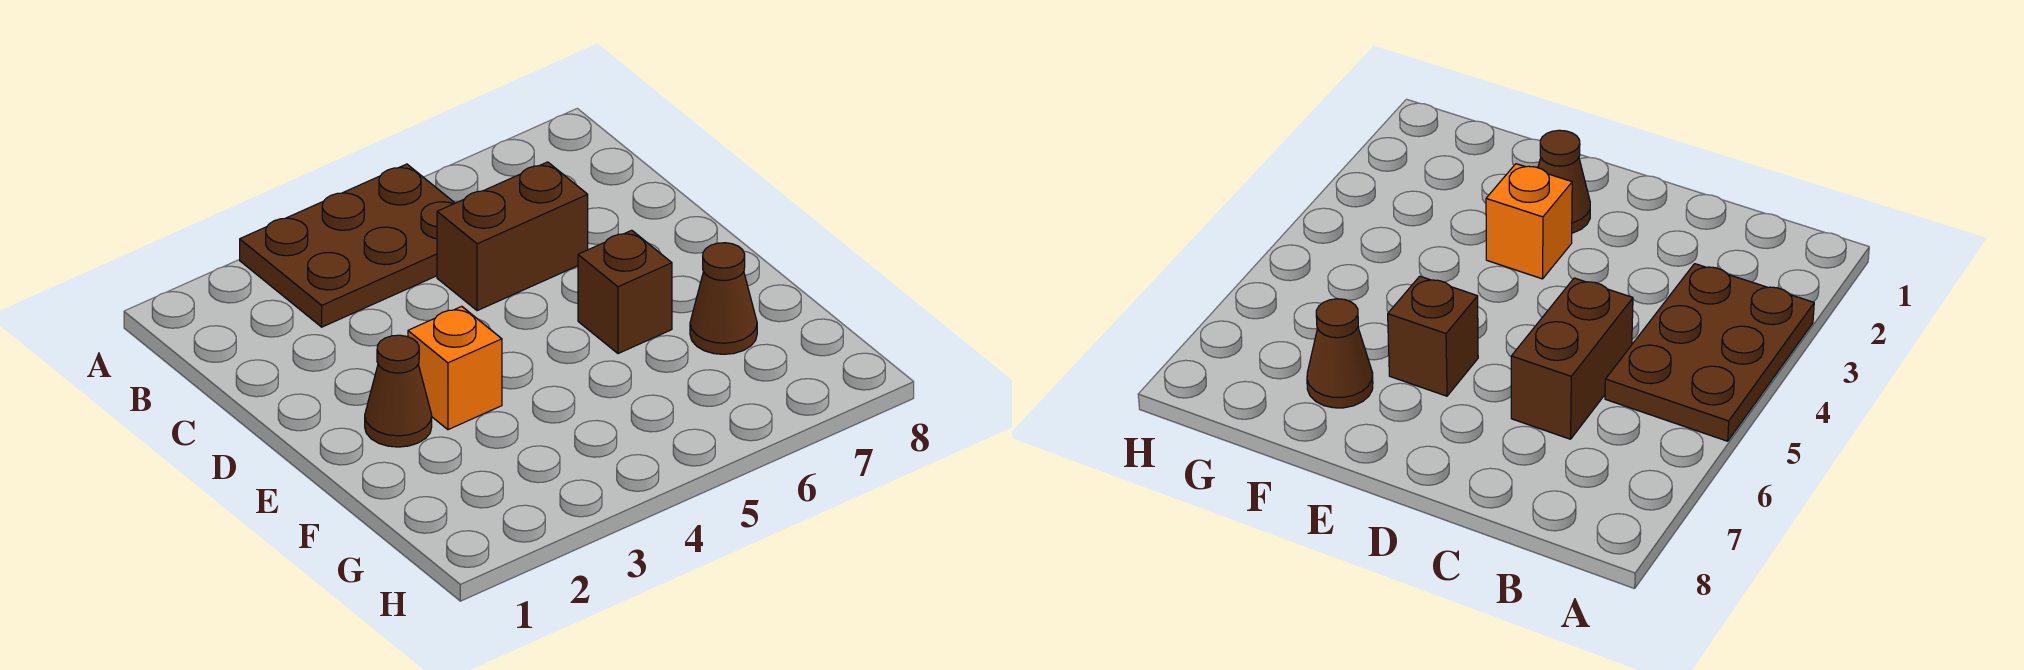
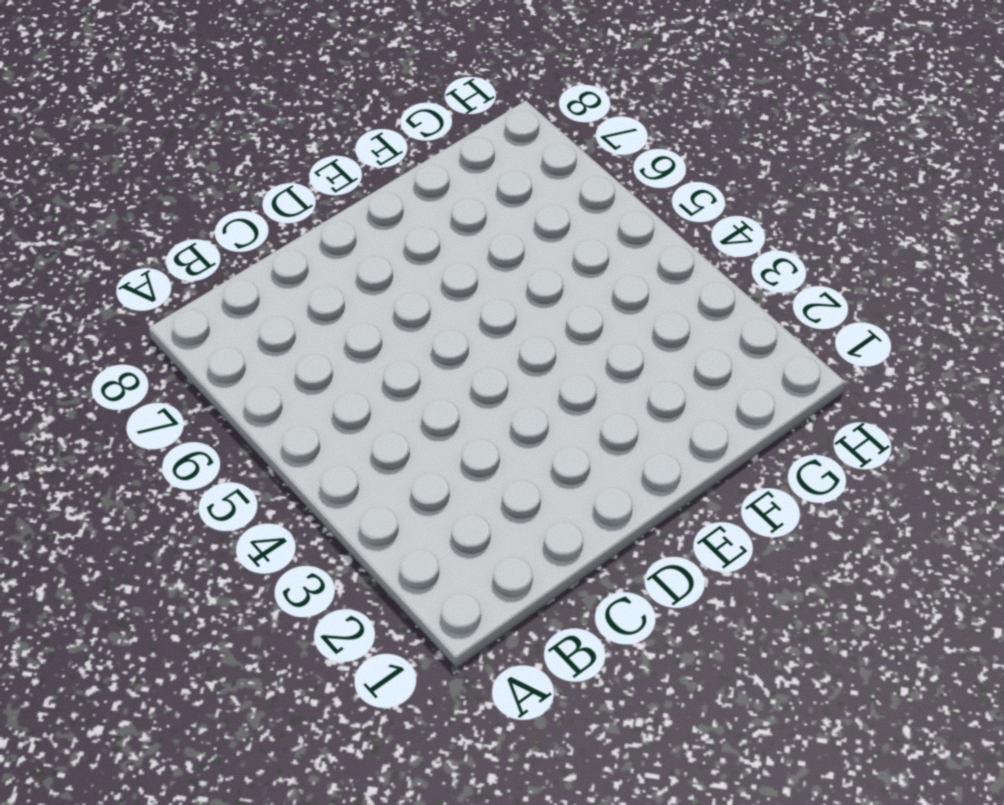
none -> brown 2x3 plate [240,164,455,327]
none -> brown 1x2 brick [437,162,588,311]

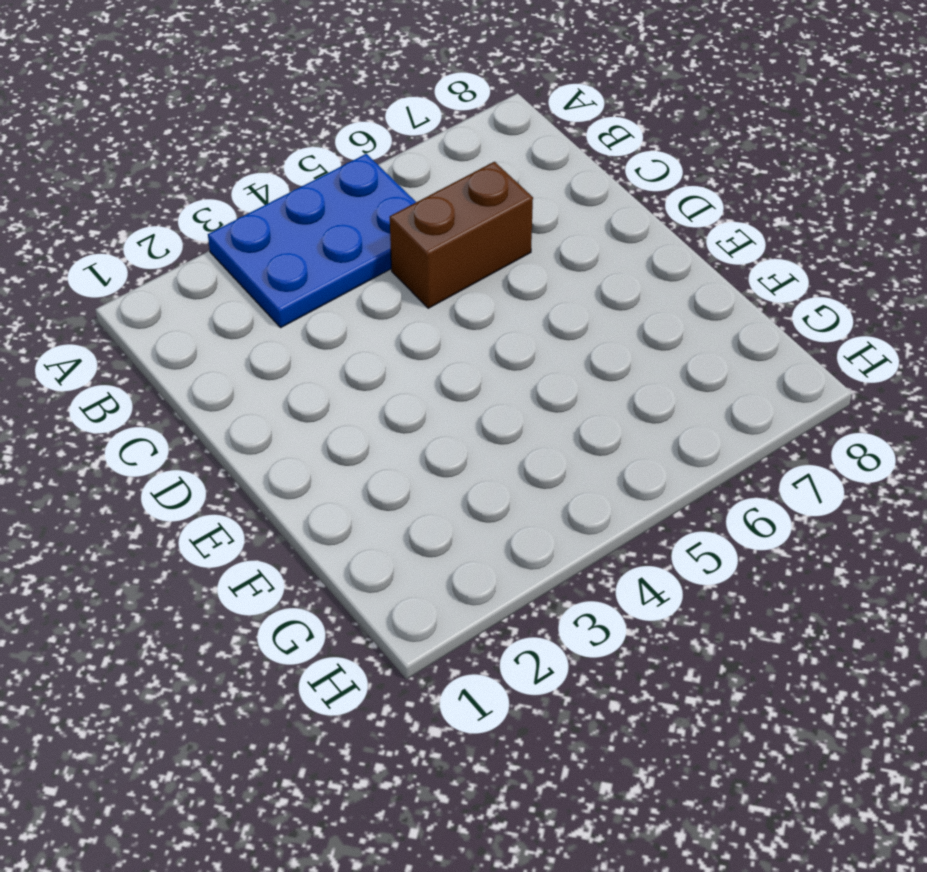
blue 2x3 plate [208,154,416,327] -> brown 2x3 plate [240,164,455,327]
none -> brown 1x1 cone [365,335,432,447]
none -> orange 1x1 brick [408,306,502,430]

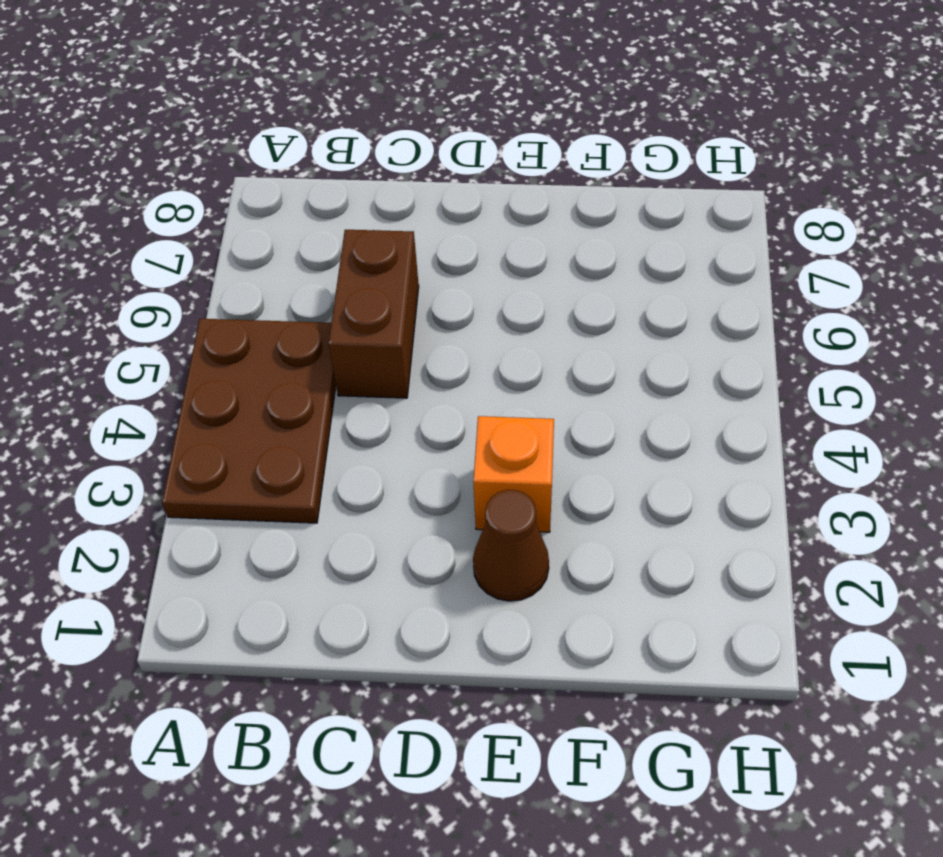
none -> brown 1x1 brick [578,230,672,354]
none -> brown 1x1 cone [690,243,757,354]

